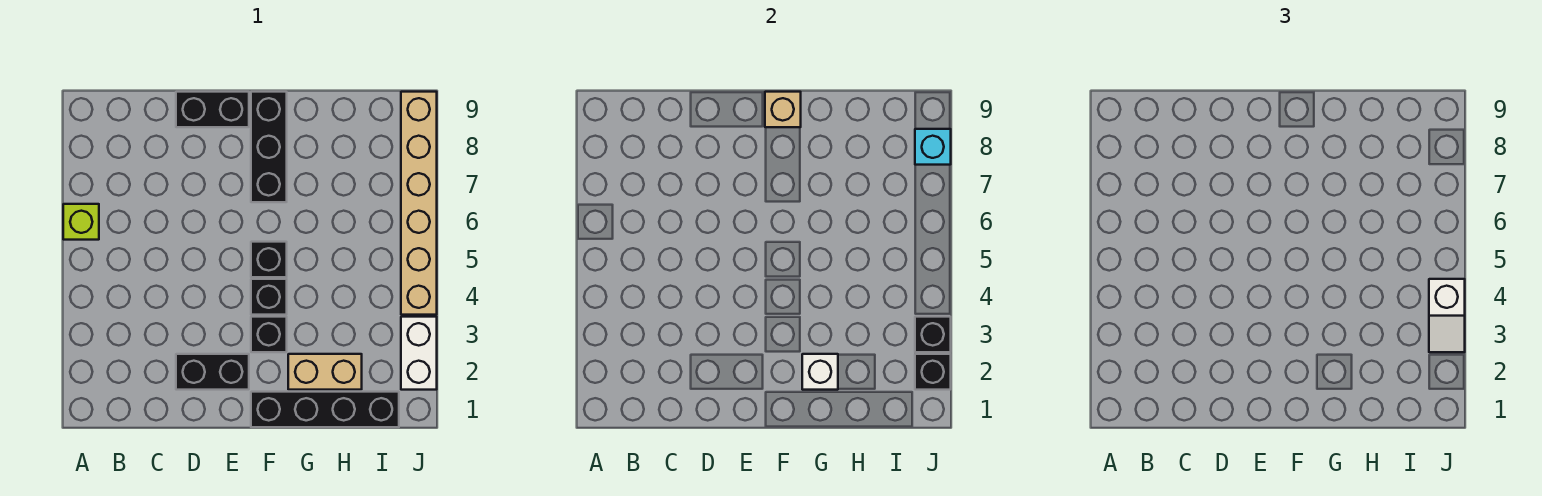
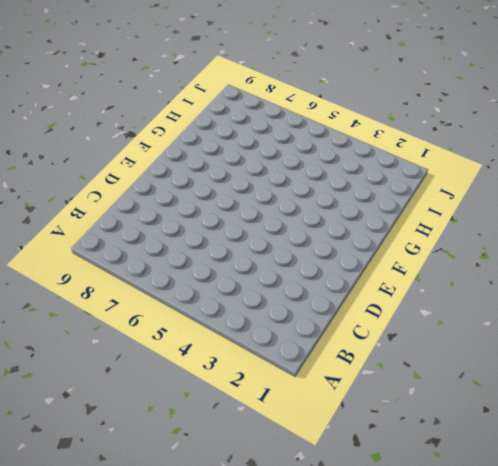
none -> lime 1x1 brick [63,204,99,240]
none -> black 1x2 brick [176,354,249,390]
none -> black 1x2 brick [176,92,249,127]

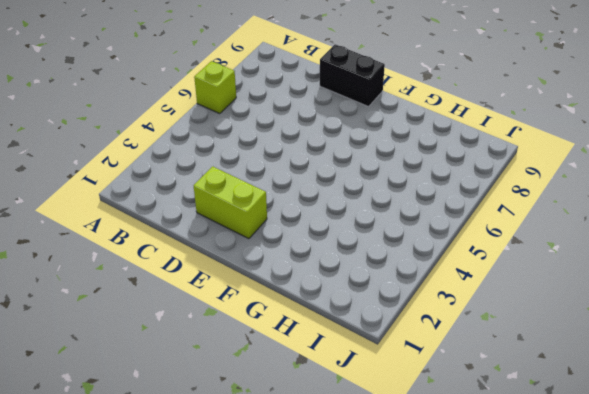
lime 1x2 brick [194,166,267,239] -> black 1x2 brick [176,354,249,390]
none -> black 1x4 brick [251,392,399,427]
none -> black 1x1 brick [251,317,287,352]
none -> black 1x1 brick [251,279,287,315]

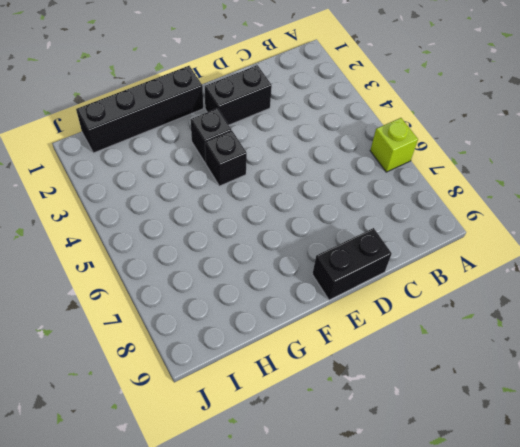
none -> black 1x1 brick [251,242,287,277]
none -> black 1x3 brick [251,92,287,202]
none -> tan 1x2 brick [288,354,362,390]

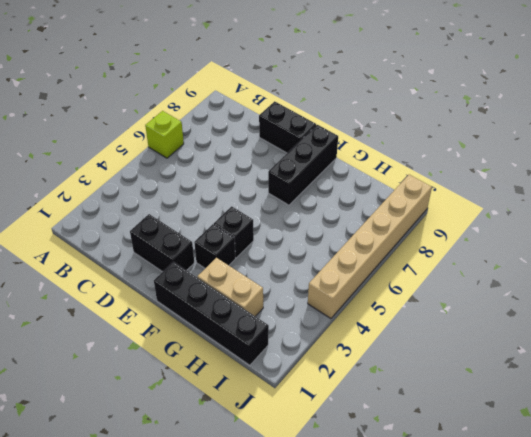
none -> black 1x1 brick [251,242,287,277]
none -> white 1x2 brick [401,317,437,390]
none -> tan 1x1 brick [765,92,801,127]

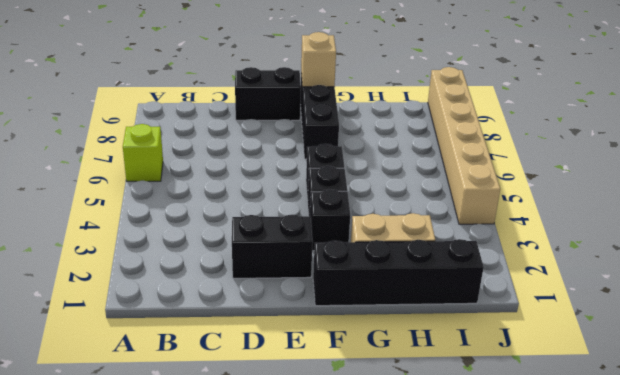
none -> white 1x2 brick [401,317,437,390]
none -> white 1x1 brick [802,354,838,390]
none -> black 1x1 brick [915,354,951,390]

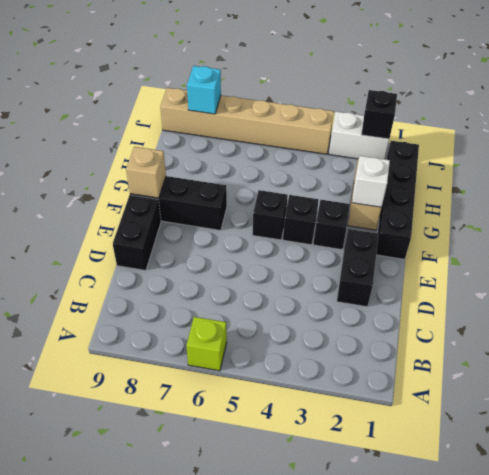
none -> black 1x1 brick [915,317,951,352]
none -> white 1x2 slope [1429,279,1465,352]

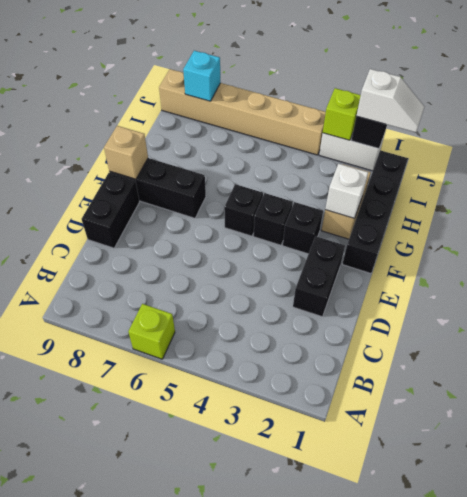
white 1x2 slope [357,69,424,132] -> white 1x2 slope moved to [1429,279,1465,352]
lime 1x1 brick [323,88,361,140] -> black 1x1 brick [915,317,951,352]

